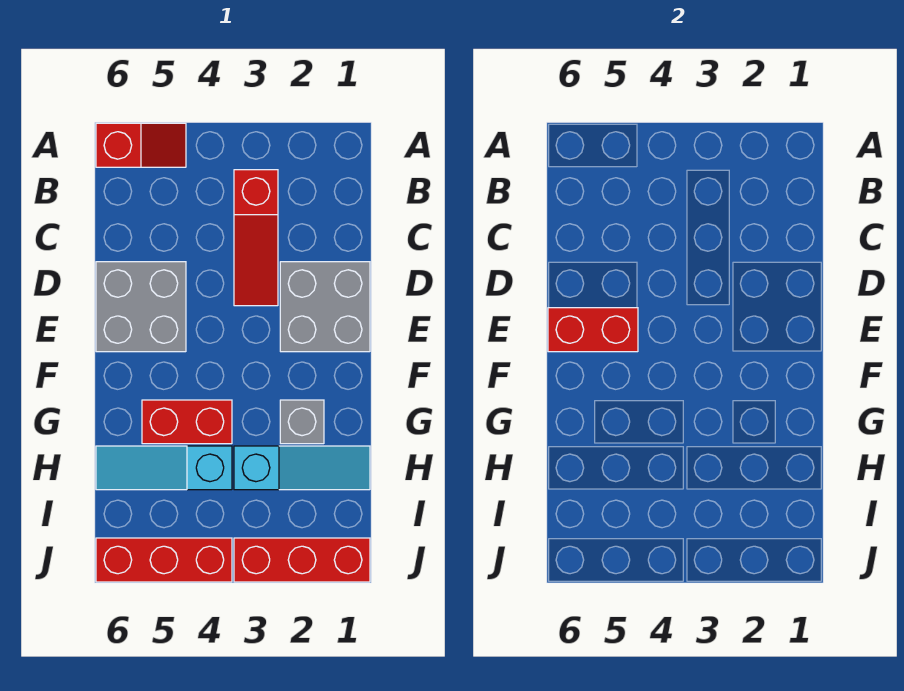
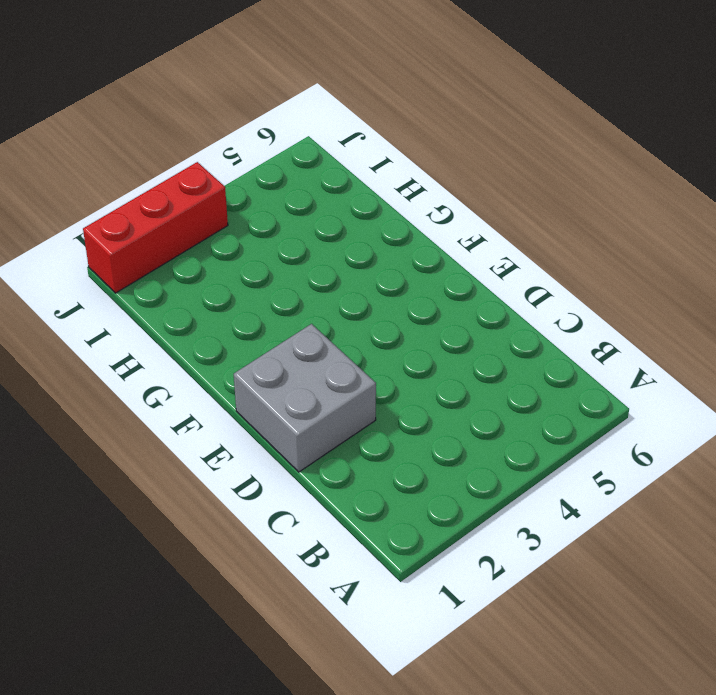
none -> red 1x2 slope [96,123,186,167]
none -> red 1x3 slope [234,170,278,306]

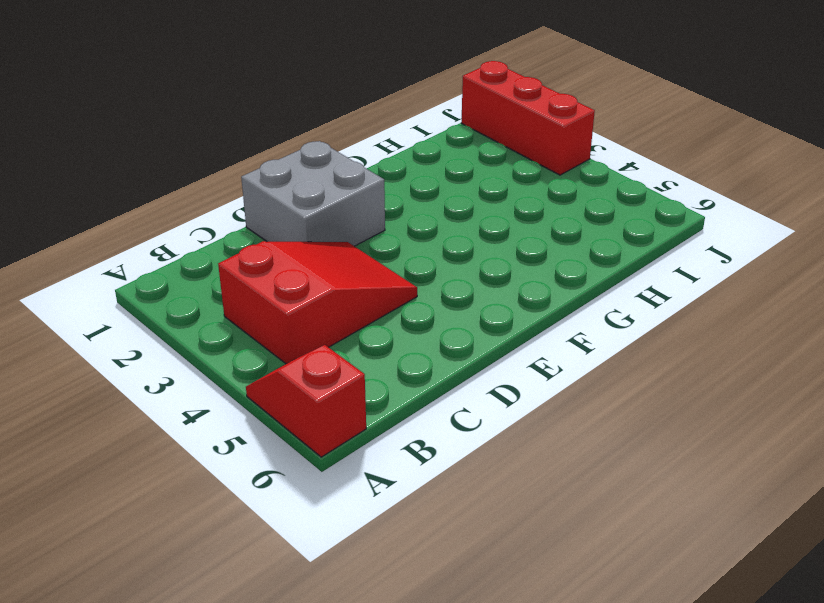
red 2x3 slope [218,241,417,364] -> red 1x3 slope [234,170,278,306]
none -> grey 2x2 brick [96,262,186,352]
none -> grey 1x1 brick [280,400,324,444]

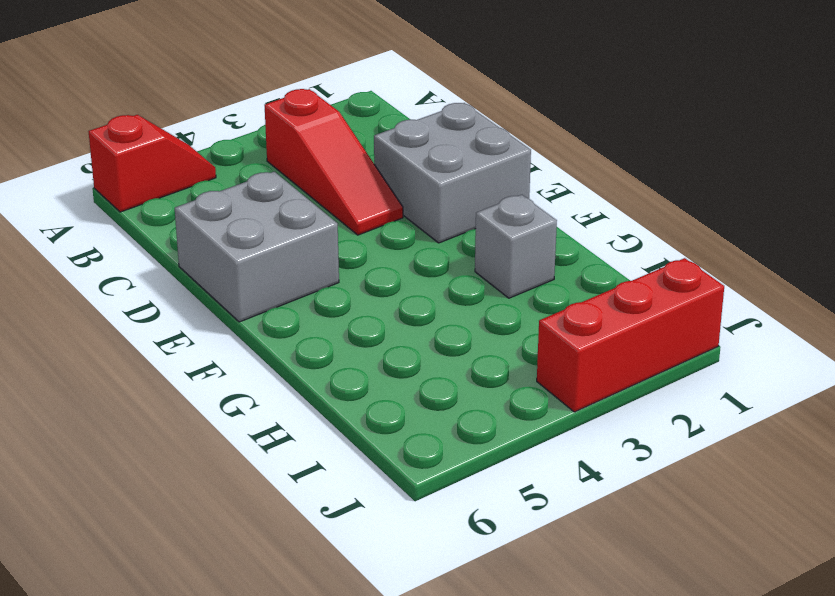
none -> red 1x2 brick [142,400,232,444]
none -> cyan 1x3 slope [234,446,370,490]

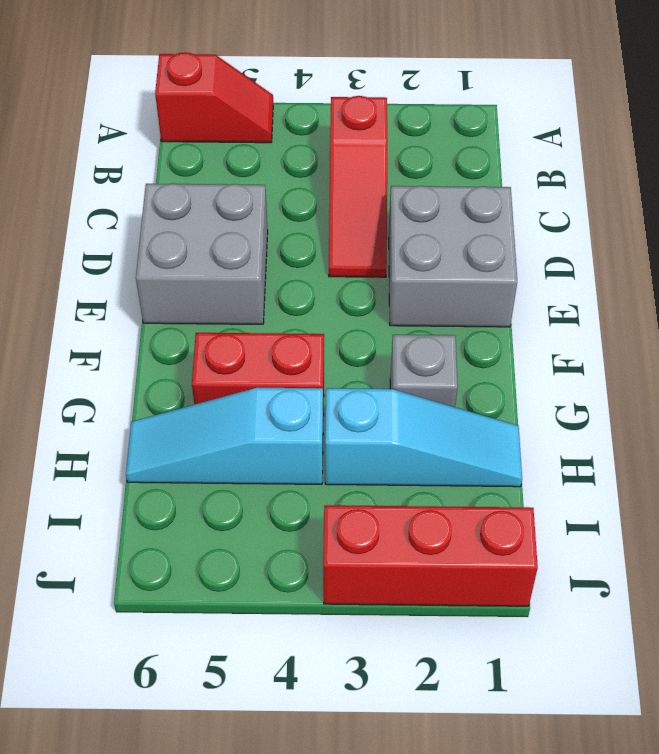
none -> red 1x3 brick [96,538,232,582]
none -> red 1x2 brick [548,308,638,352]

